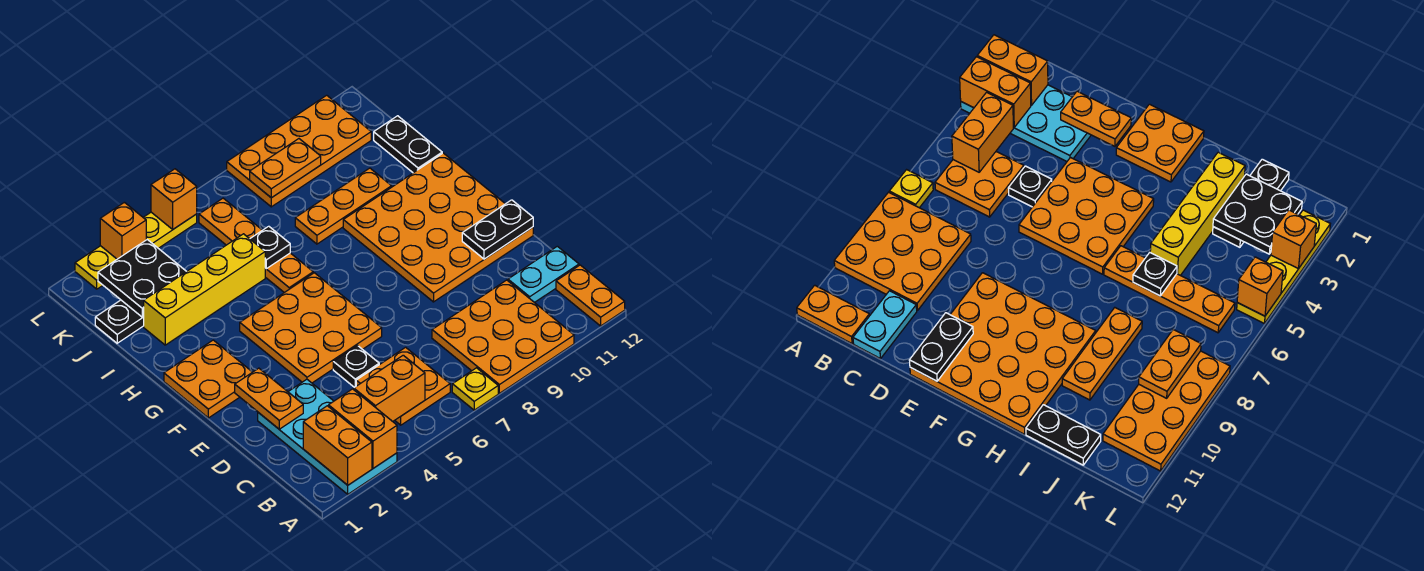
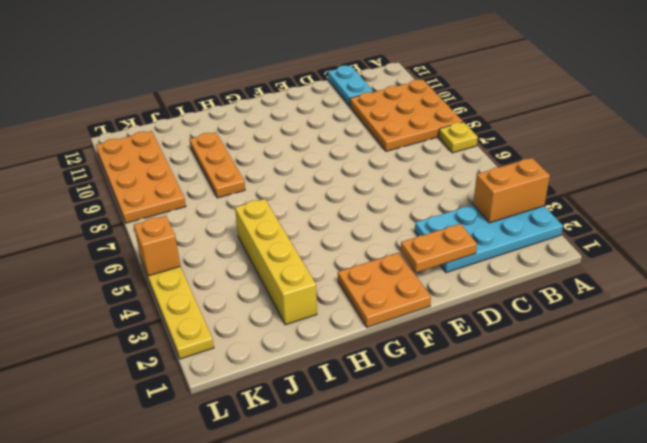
none -> orange 1x2 plate [556,265,625,326]
none -> orange 2x2 plate [356,347,450,425]
none -> black 1x1 plate [333,346,379,388]

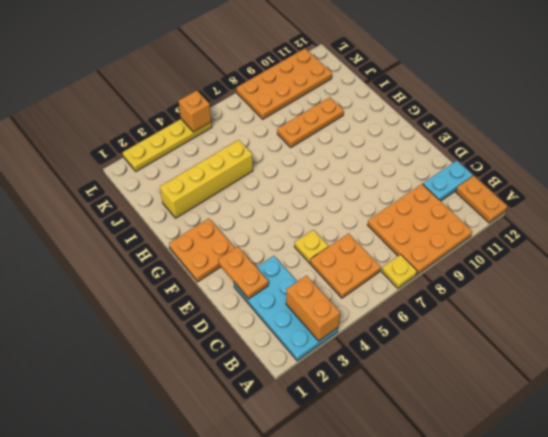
yellow 1x1 plate [294,230,328,263] -> black 1x1 plate [333,346,379,388]
none -> orange 3x3 plate [240,273,382,383]
none -> orange 4x4 plate [343,153,533,302]
none -> orange 1x4 plate [199,198,313,293]

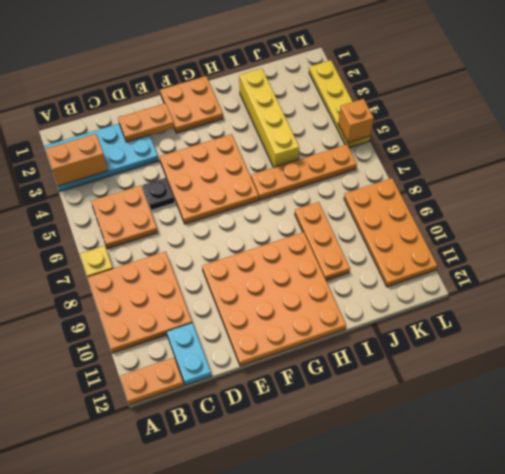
none -> black 1x2 plate [374,116,442,173]
none -> black 1x3 plate [95,300,144,343]
none -> orange 1x2 brick [303,406,372,485]

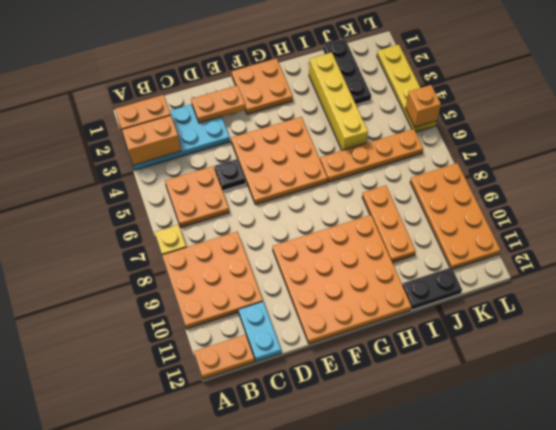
none -> orange 1x2 brick [354,355,425,421]
none -> black 1x2 plate [462,200,533,259]
none -> black 1x1 plate [250,226,290,269]

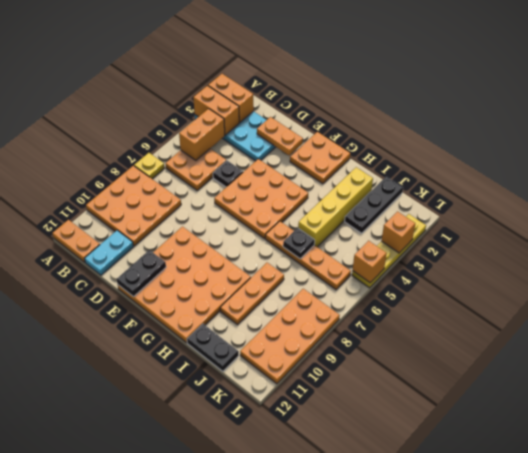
none -> black 2x2 plate [98,240,187,317]
none -> orange 1x2 plate [250,139,321,198]

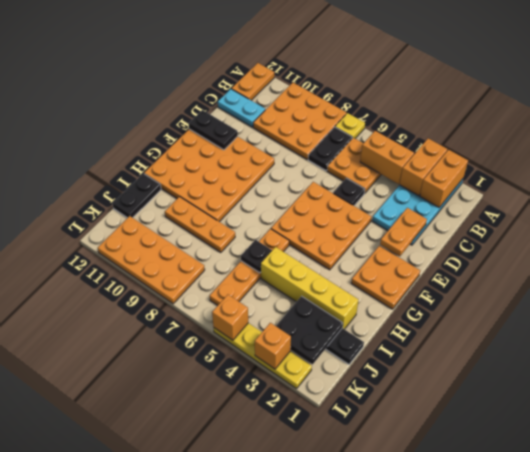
black 1x2 plate [308,127,352,170] -> none
none -> orange 1x2 plate [250,139,321,198]

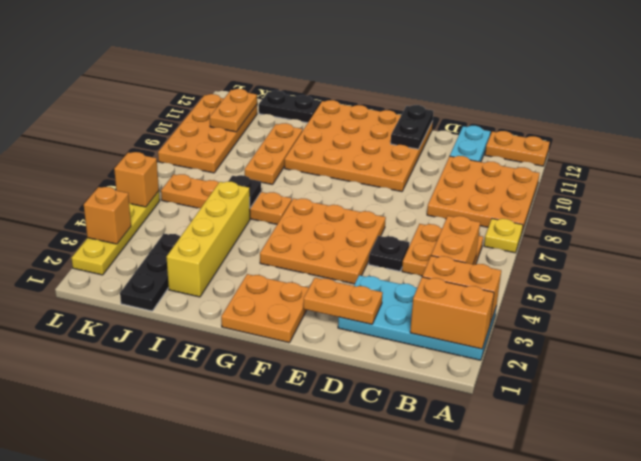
orange 1x2 plate [210,89,257,132] -> orange 1x2 plate moved to [250,139,321,198]
none -> black 2x2 plate [98,240,187,317]

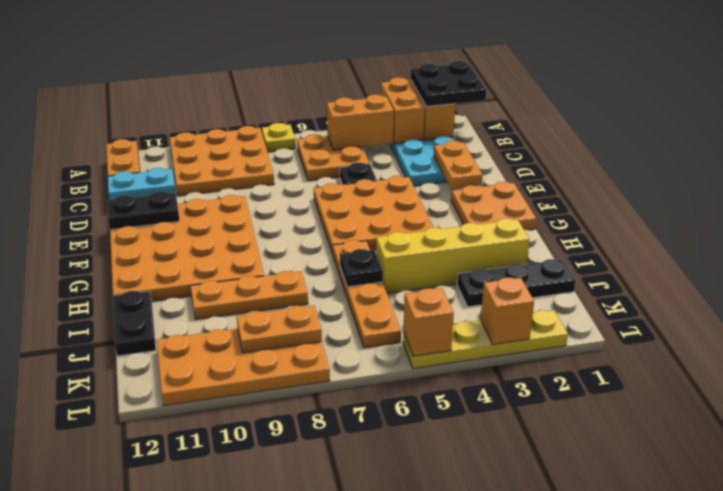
black 2x2 plate [411,61,486,107] -> black 2x2 plate moved to [98,240,187,317]

